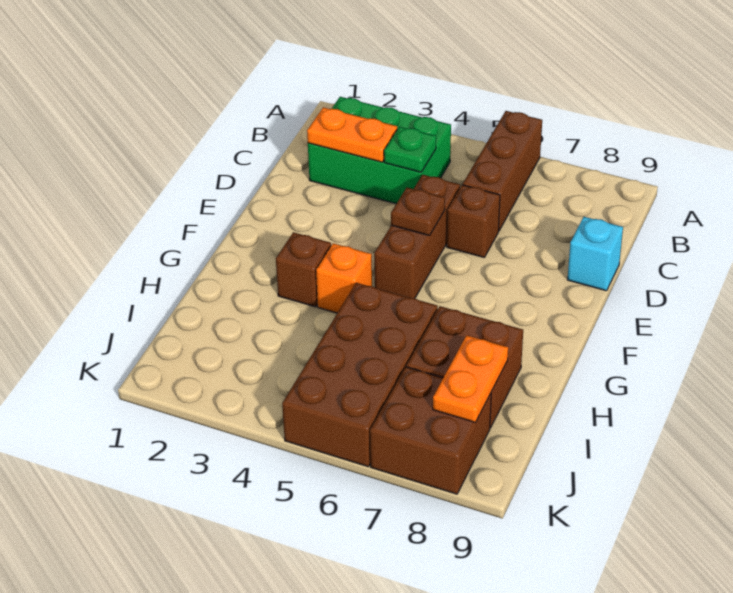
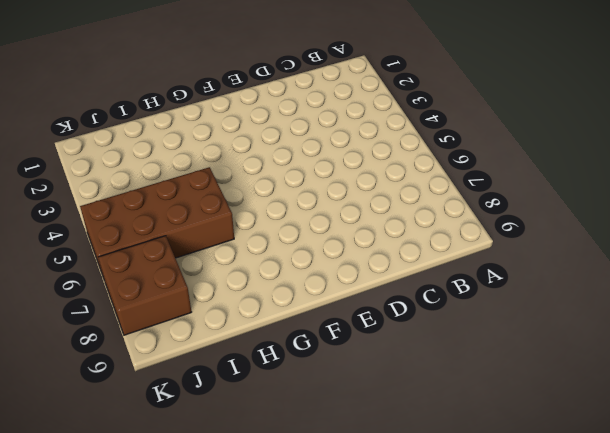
none -> brown 1x3 brick [463,111,542,230]
none -> green 2x3 brick [308,97,451,204]
none -> brown 1x3 brick [374,175,460,298]

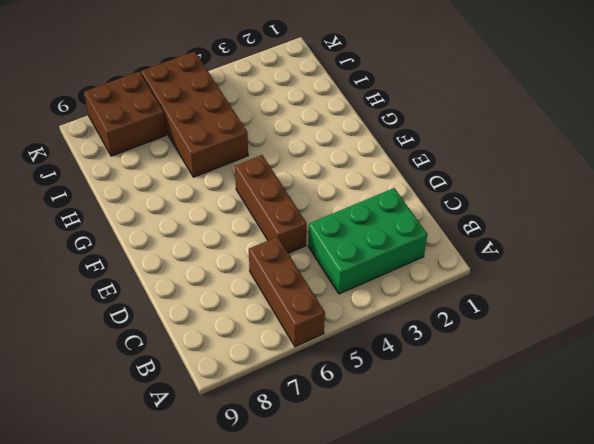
none -> brown 1x1 brick [447,185,500,257]
none -> cyan 1x1 brick [567,217,623,291]
none -> brown 1x1 brick [276,232,331,307]

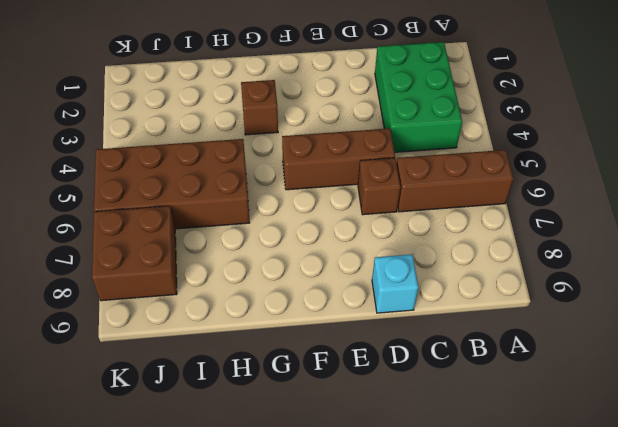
none -> orange 1x1 brick [316,243,372,313]
none -> brown 2x2 brick [406,306,523,428]
none -> orange 1x2 plate [307,107,397,162]

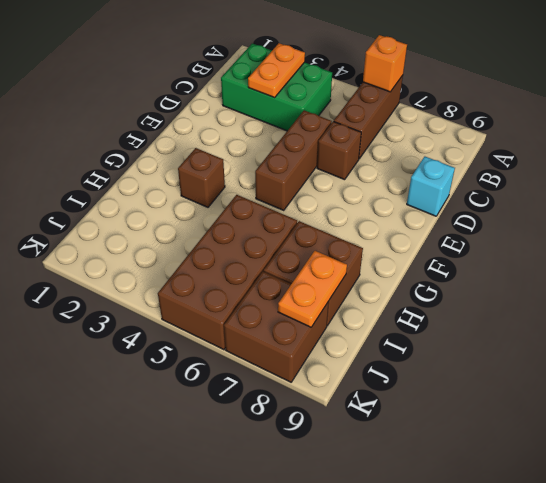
orange 1x1 brick [363,35,407,92] -> orange 1x1 brick moved to [316,243,372,313]
orange 1x2 plate [248,43,305,98] -> orange 1x2 plate turned to [307,107,397,162]
none -> green 1x1 plate [384,127,436,172]
none -> brown 1x1 plate [391,188,445,236]

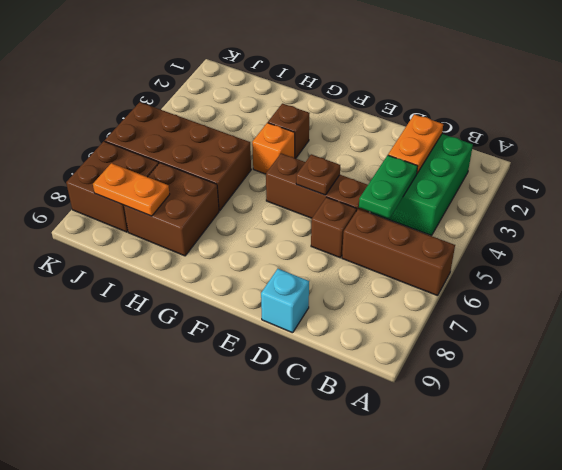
green 1x2 plate [359,155,418,218] -> green 1x1 plate [384,127,436,172]

